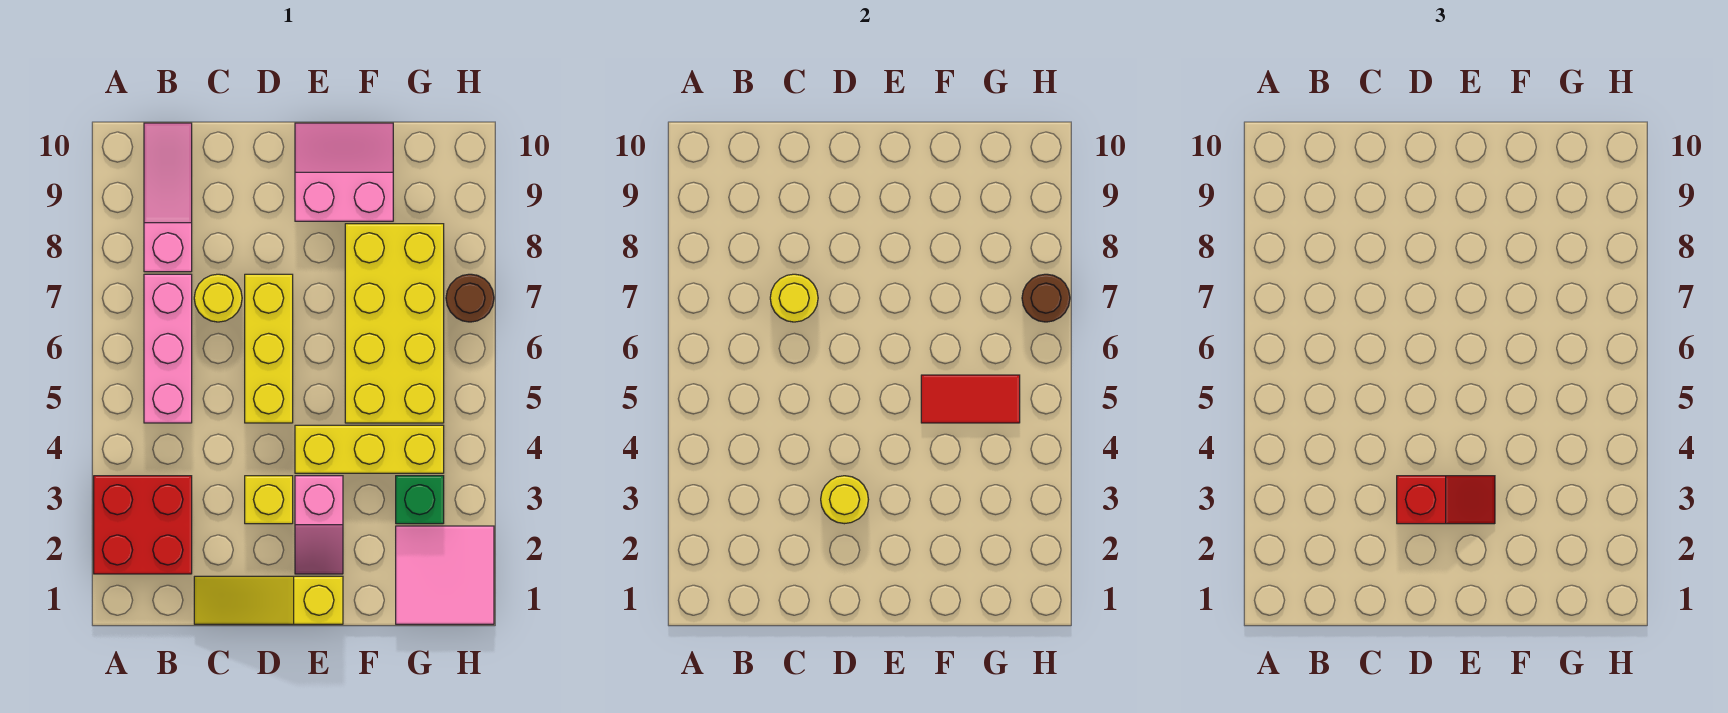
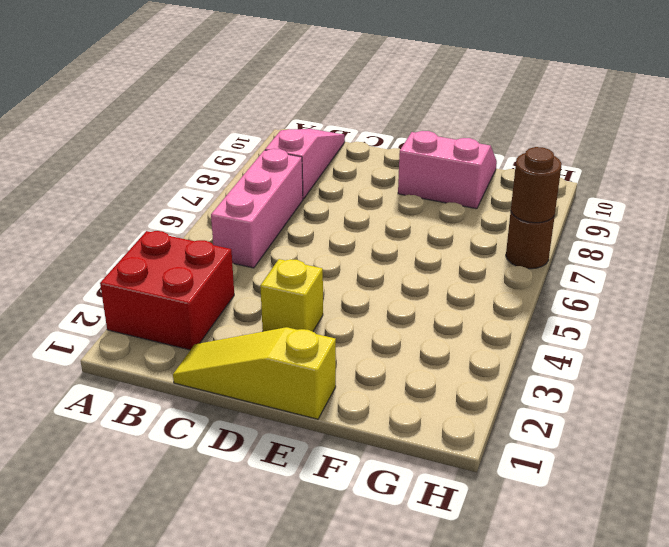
none -> yellow 1x1 round brick [194,274,242,322]
none -> yellow 1x3 brick [245,274,293,423]
none -> pink 1x2 slope [295,476,343,574]

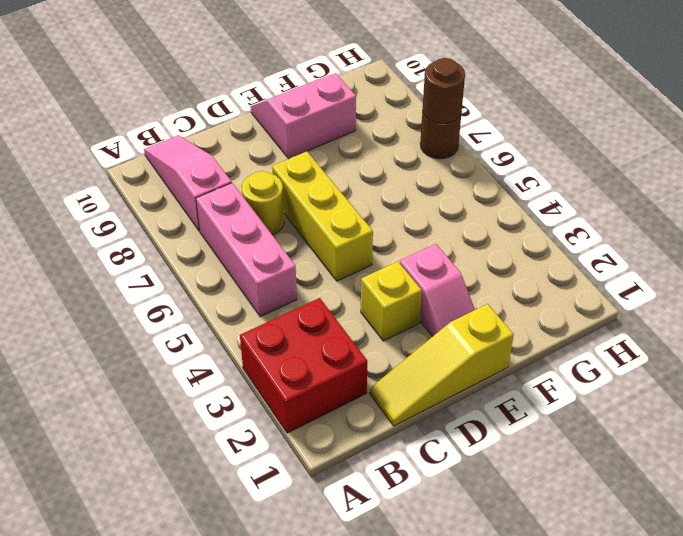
none -> yellow 1x3 brick [295,425,444,473]
none -> yellow 2x4 brick [345,224,444,423]
none -> pink 2x2 tile [396,526,494,624]

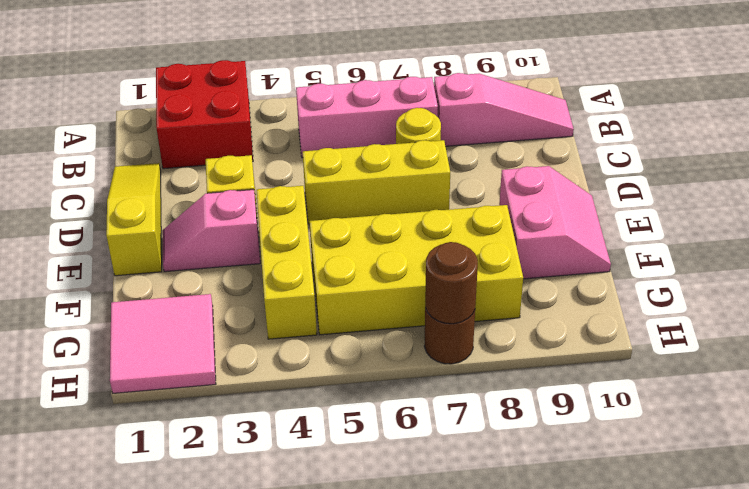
none -> green 1x1 brick [396,476,444,524]
none -> yellow 1x1 round brick [770,274,818,322]
none -> yellow 1x1 round brick [821,476,869,524]

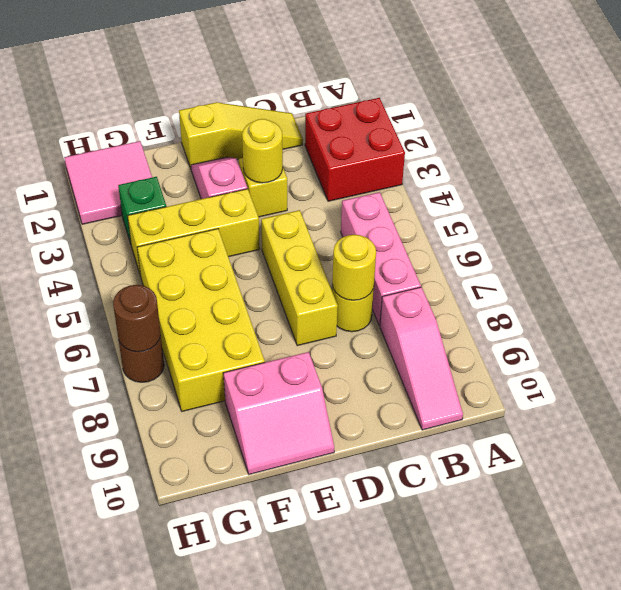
none -> red 1x2 tile [921,375,1020,423]
none -> red 1x2 slope [1397,476,1495,524]

